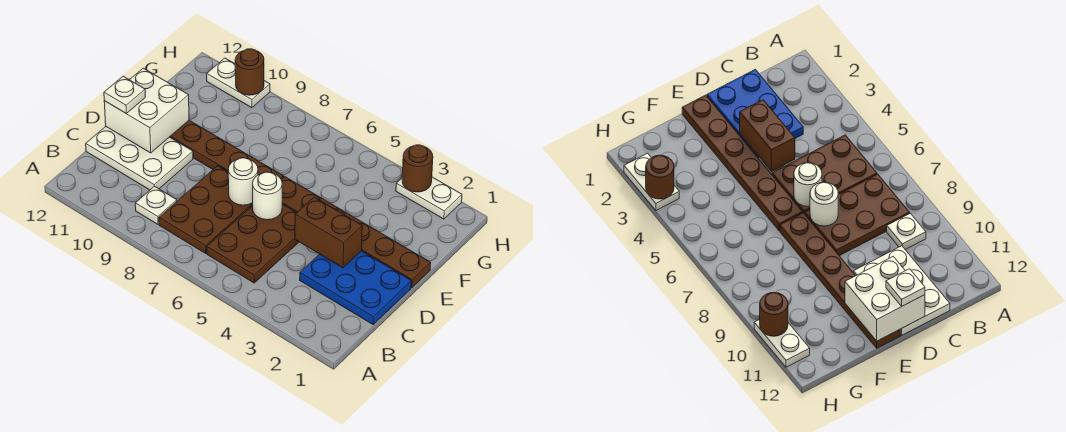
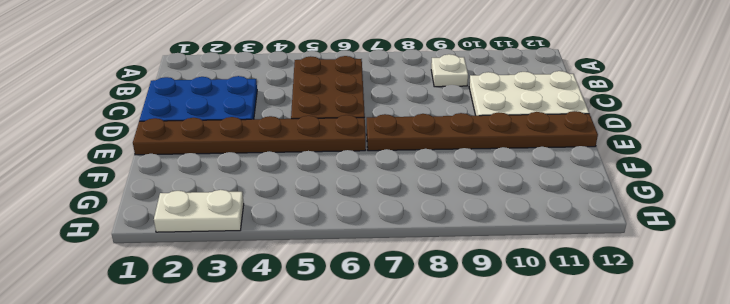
none -> brown 2x3 plate [159,166,253,254]
none -> white 1x2 plate [207,58,270,108]
none -> brown 1x2 brick [295,197,362,268]

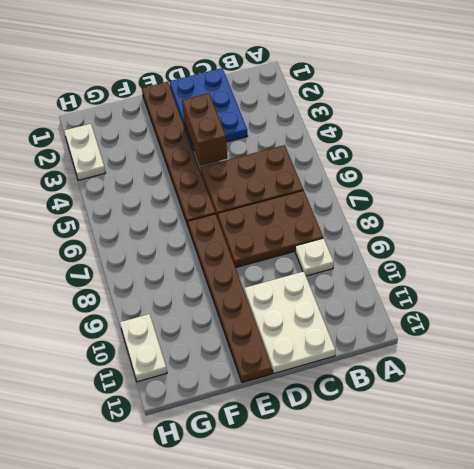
none -> white 1x1 round brick [253,172,282,220]
none -> white 1x1 round brick [228,158,258,205]
none -> white 2x2 brick [104,68,189,153]

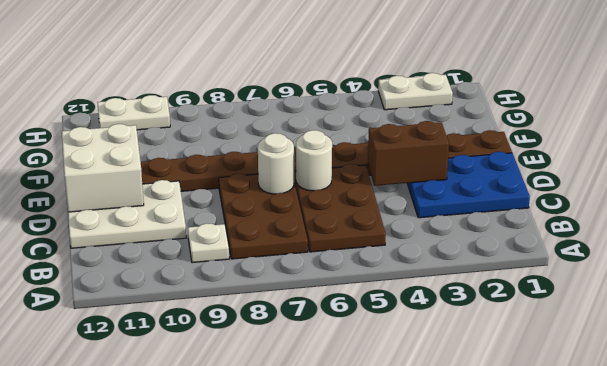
none -> brown 1x1 round brick [402,145,433,192]
none -> brown 1x1 round brick [235,49,264,95]
none -> white 1x1 plate [104,76,145,113]

